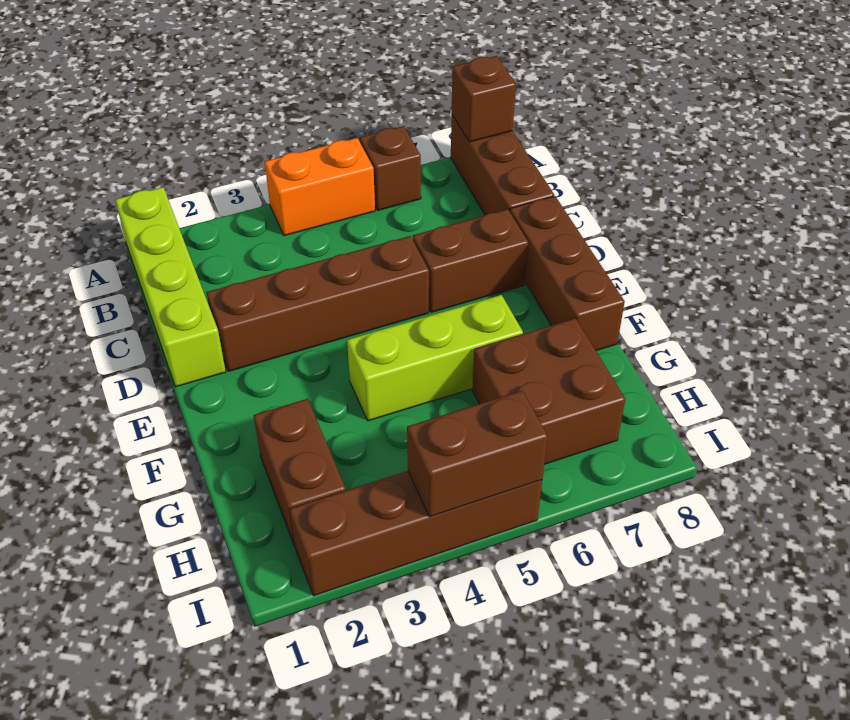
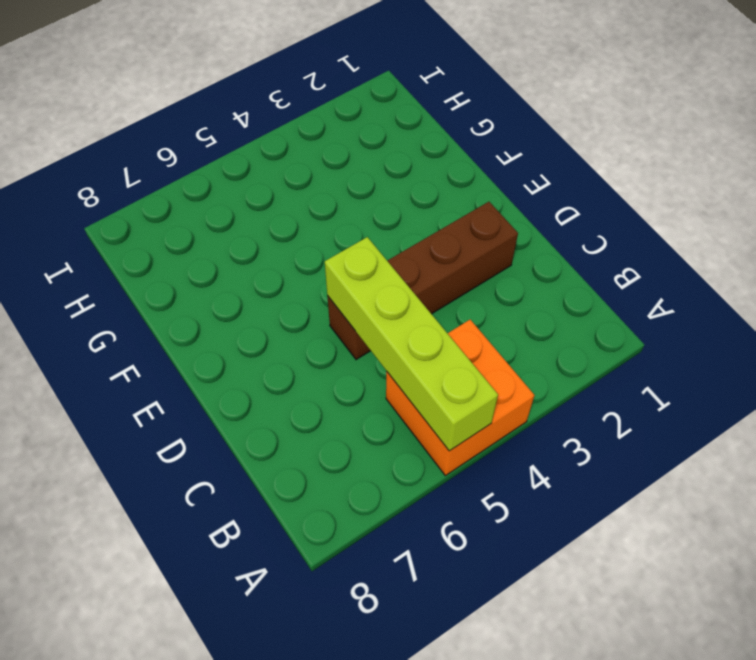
orange 2x2 brick [386,320,534,476] -> orange 1x2 brick [265,138,375,236]
lime 1x4 brick [325,237,498,451] -> lime 1x4 brick moved to [115,187,226,387]
none -> brown 1x1 brick [360,126,421,210]
none -> brown 1x3 brick [451,115,554,215]
none -> brown 1x2 brick [413,209,528,312]

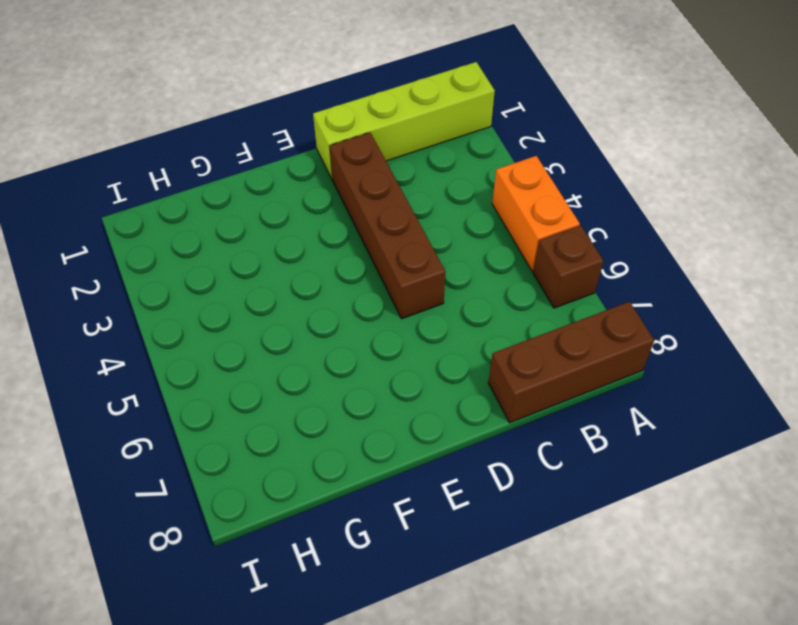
none -> brown 1x2 brick [413,209,528,312]
none -> brown 1x3 brick [510,196,625,351]
none -> lime 1x3 brick [347,295,523,421]

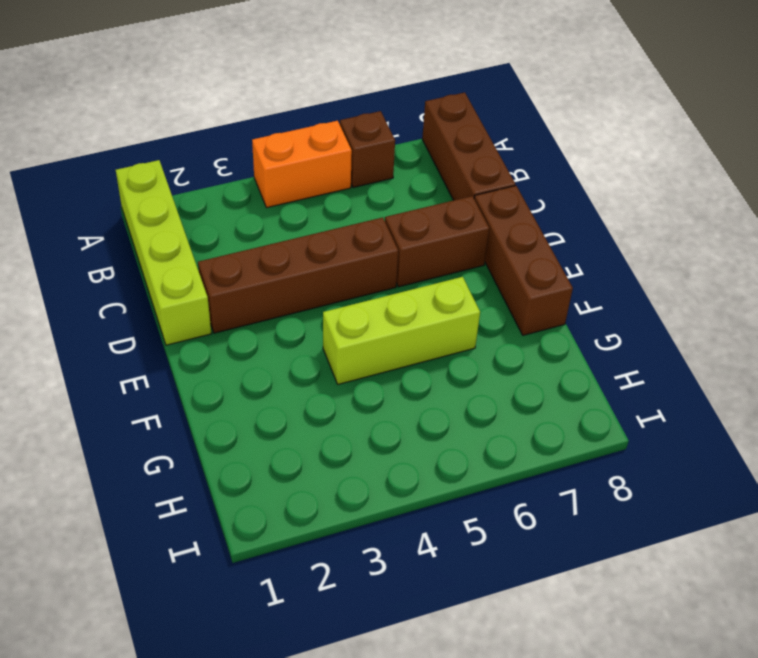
none -> brown 1x2 brick [254,399,346,546]
none -> brown 2x2 brick [472,318,625,464]
none -> brown 1x4 brick [290,471,542,596]

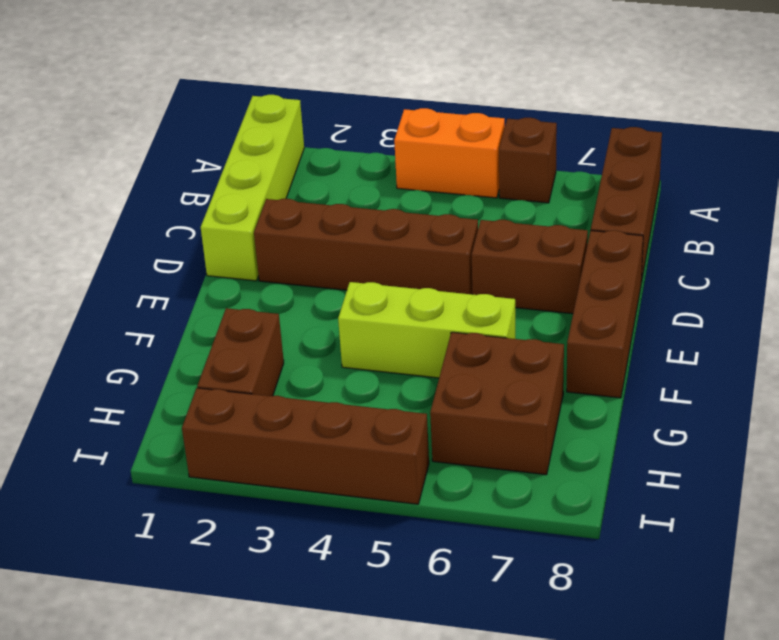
none -> brown 1x1 brick [452,56,516,142]
none -> brown 1x2 brick [407,391,548,517]

